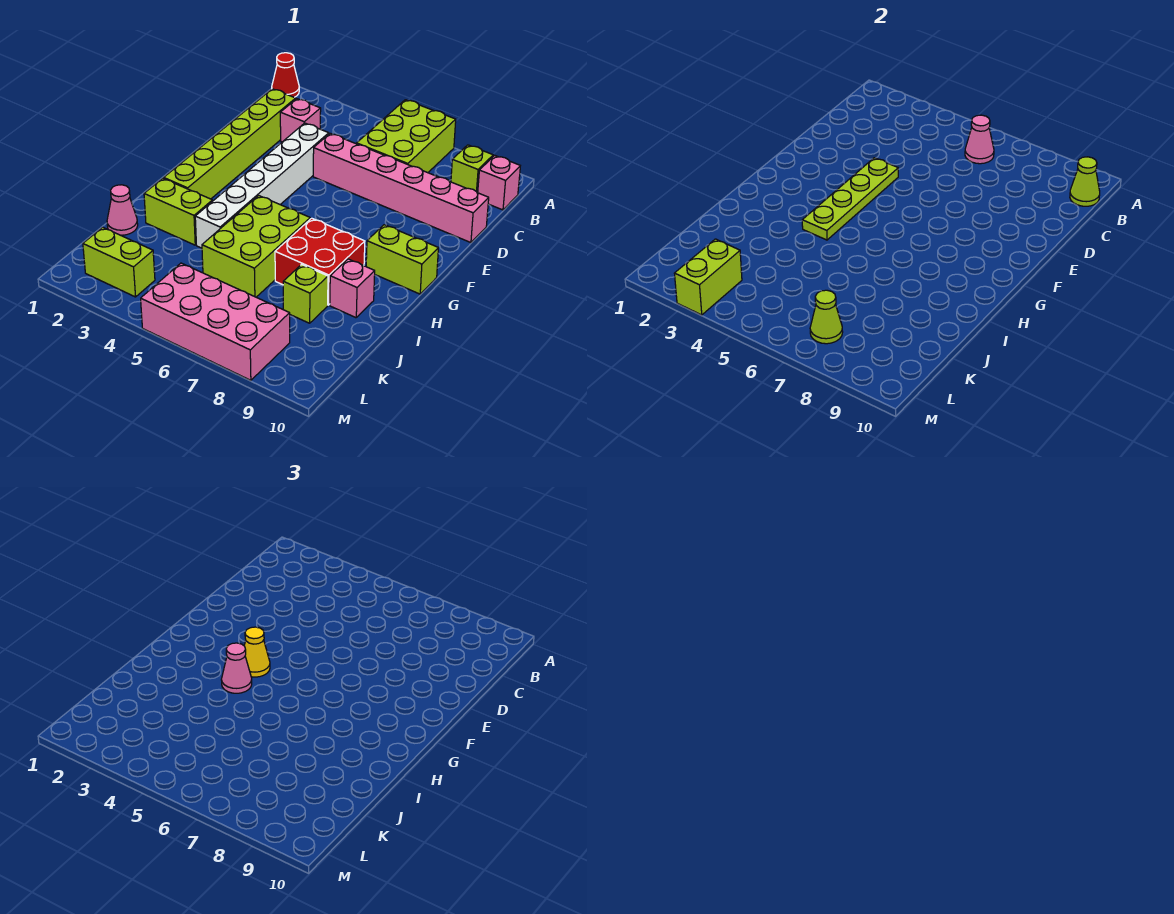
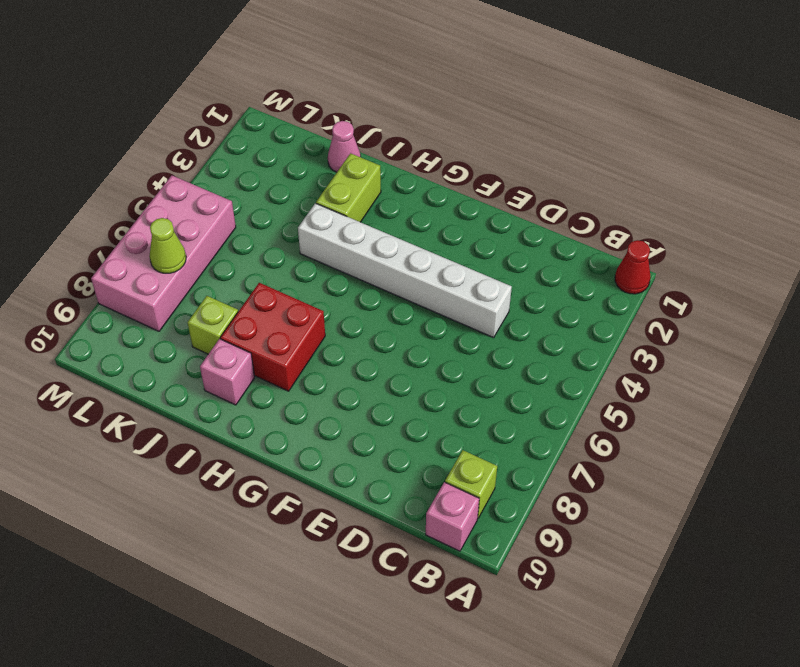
none -> lime 2x3 brick [357,100,456,173]
none -> lime 1x6 brick [164,89,296,199]
none -> pink 1x1 brick [280,99,321,142]

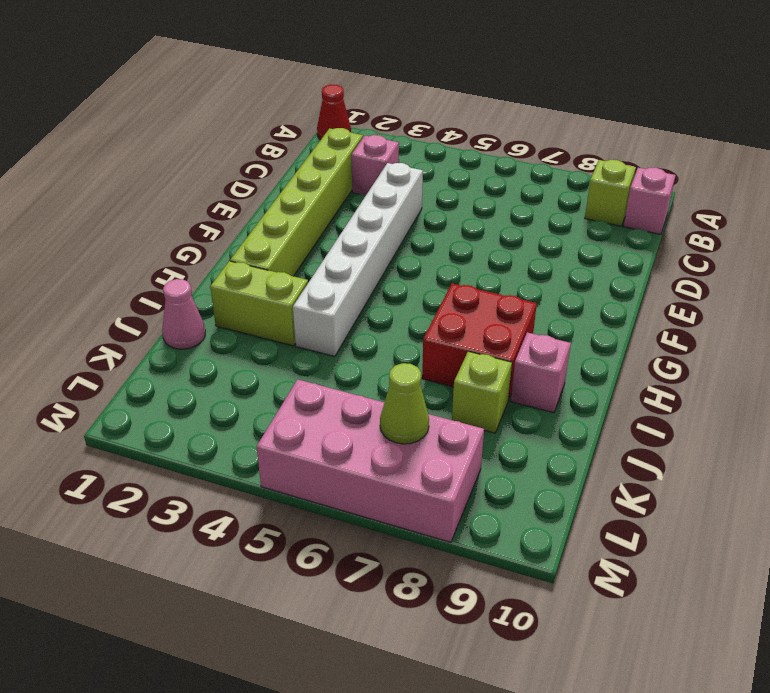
none -> lime 2x3 brick [357,100,456,173]
none -> pink 1x6 brick [313,133,489,243]
none -> lime 1x2 brick [366,225,438,294]

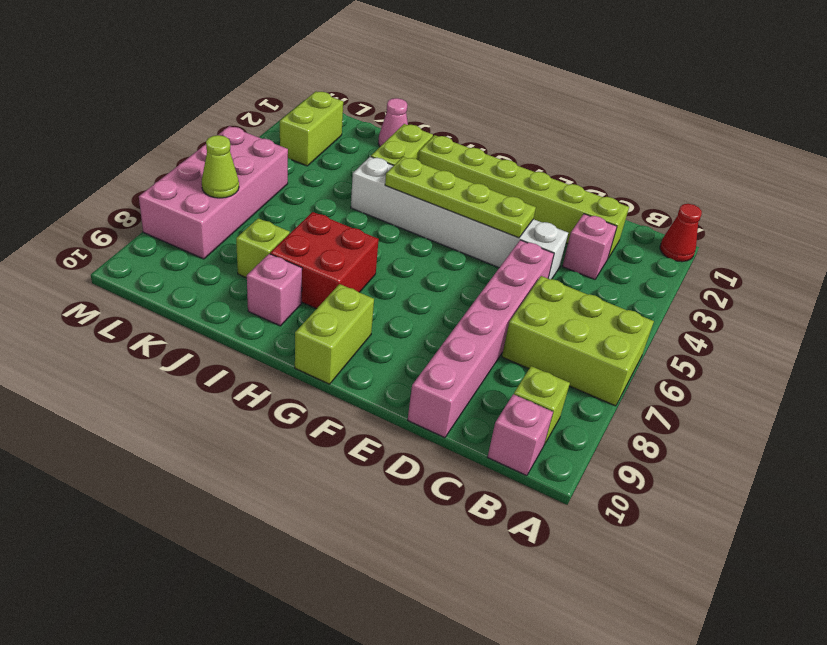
none -> lime 2x3 brick [202,196,310,297]
none -> pink 1x1 cone [965,115,994,164]
none -> lime 1x1 cone [1070,157,1100,206]

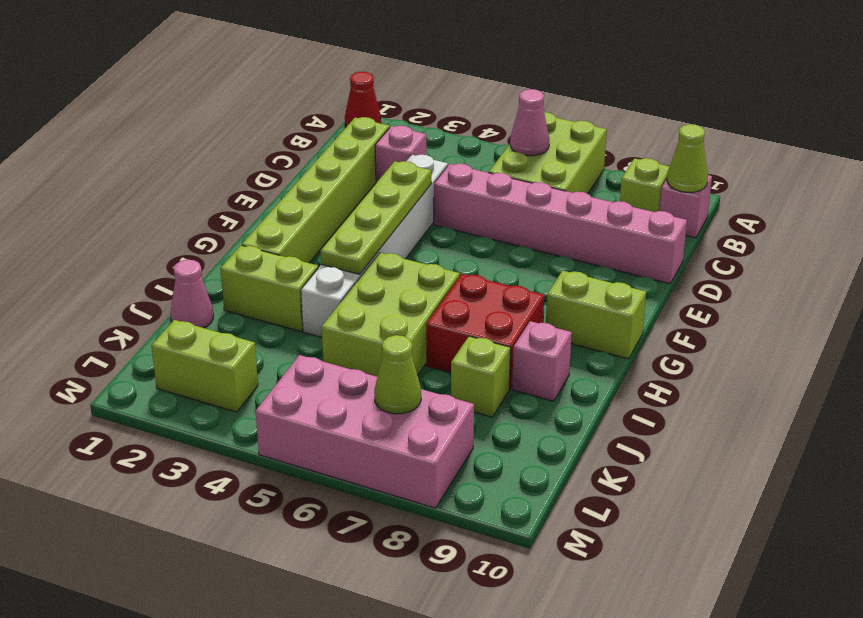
none -> lime 1x2 brick [674,239,742,315]
none -> yellow 1x1 cone [244,627,270,677]
none -> pink 1x1 cone [221,643,252,693]

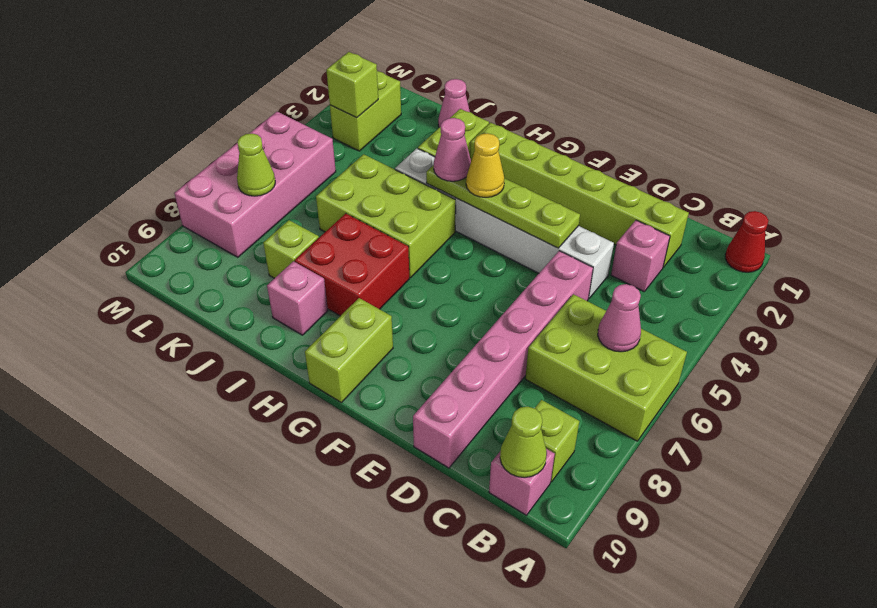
lime 1x1 brick [326,52,378,118] -> lime 1x2 brick [674,239,742,315]

